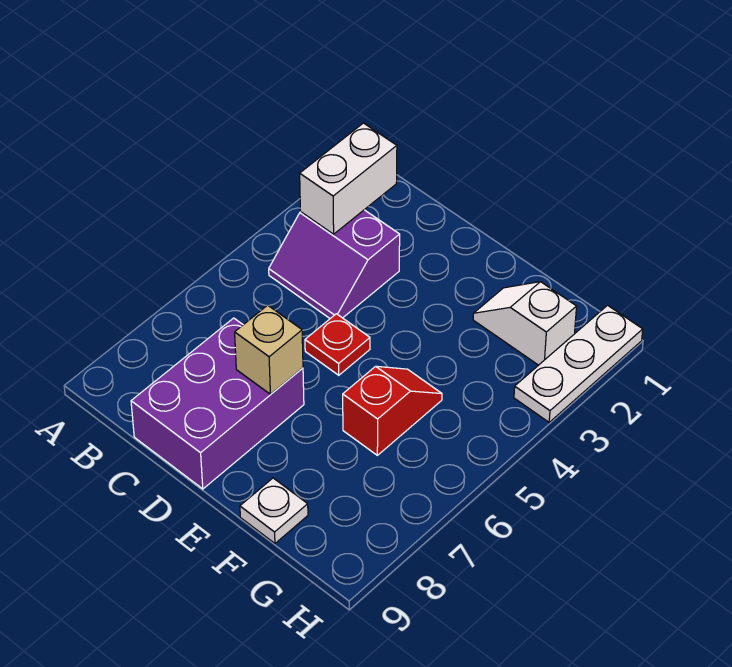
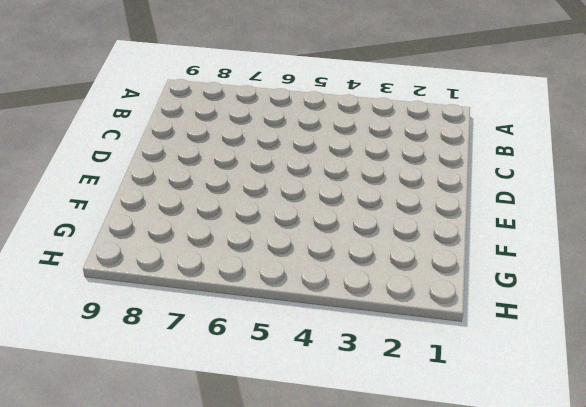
none -> purple 2x2 slope [269,210,400,318]
none -> purple 2x3 brick [131,318,304,489]

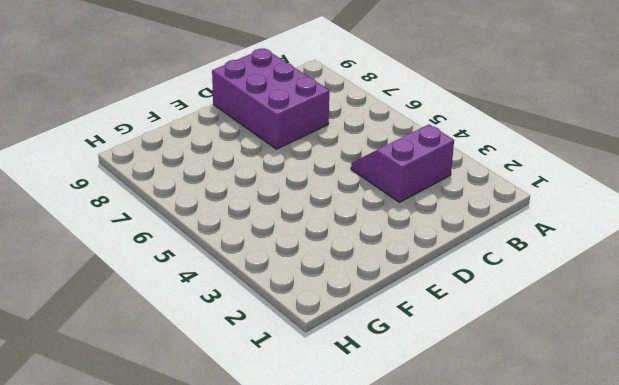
none -> red 1x1 plate [305,314,370,375]
none -> white 1x2 slope [473,282,577,365]

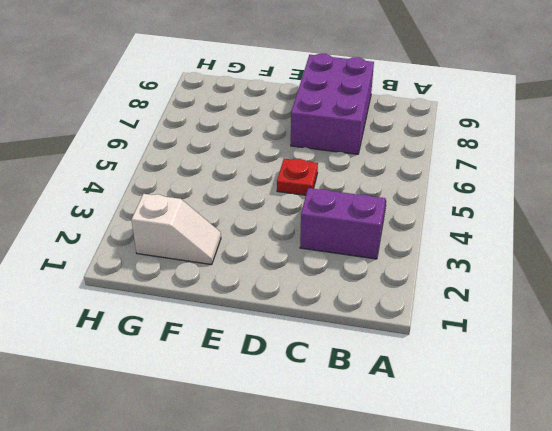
none -> red 1x2 slope [343,366,442,455]
none -> white 1x1 plate [240,478,308,543]

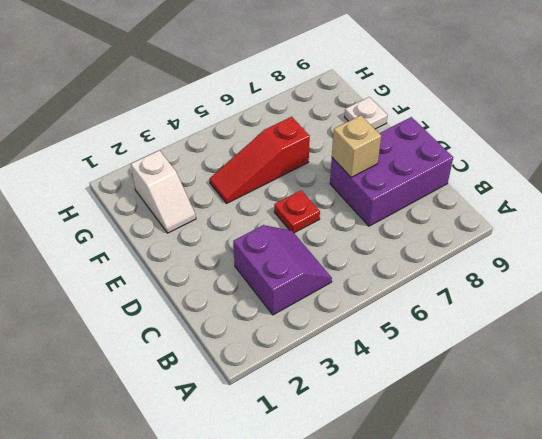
red 1x3 slope [210,117,310,203] -> red 1x2 slope [343,366,442,455]
none -> white 1x3 plate [514,305,643,422]
none -> white 1x2 brick [300,123,397,234]

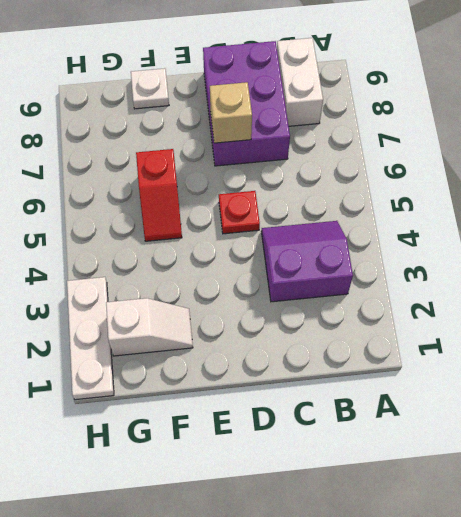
white 1x2 brick [277,38,323,126] -> white 1x2 brick moved to [300,123,397,234]

